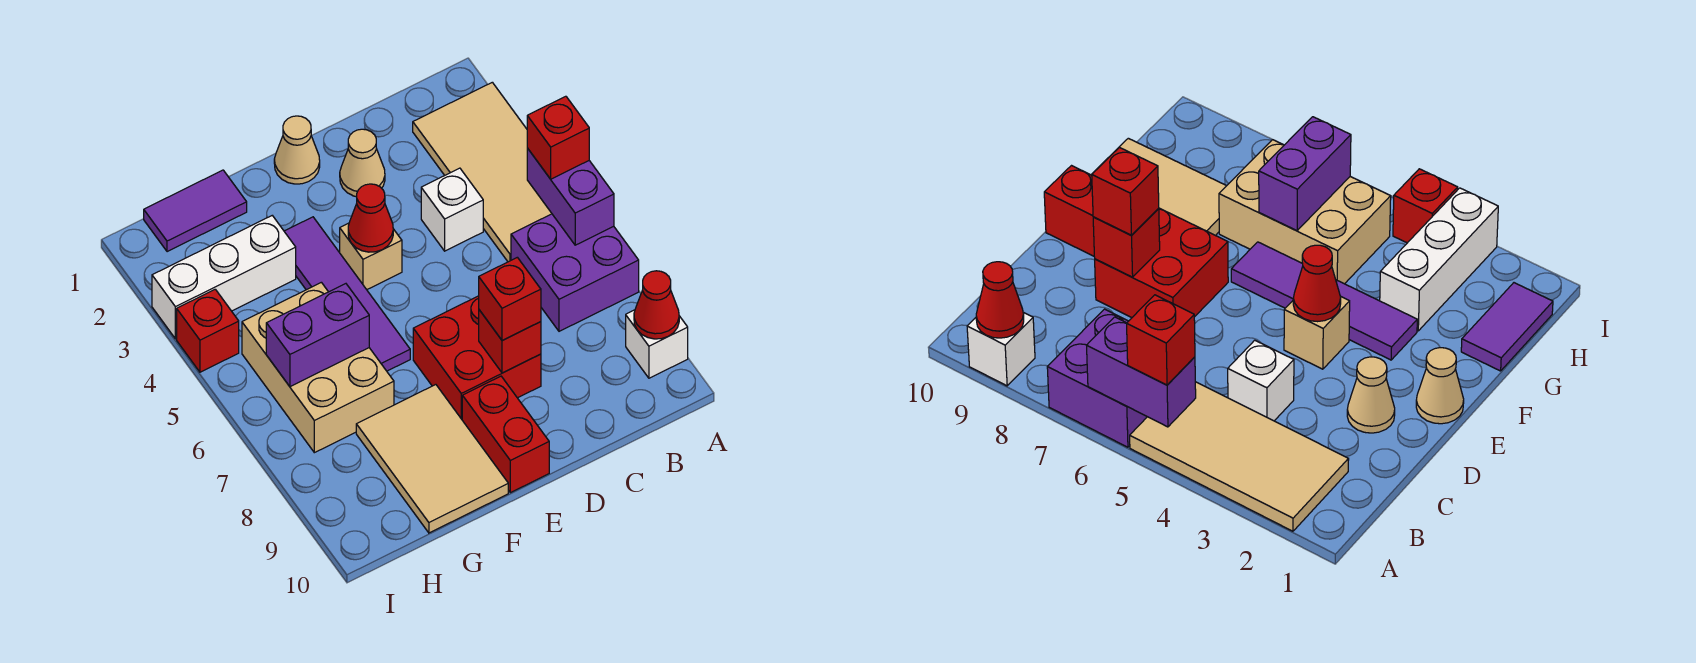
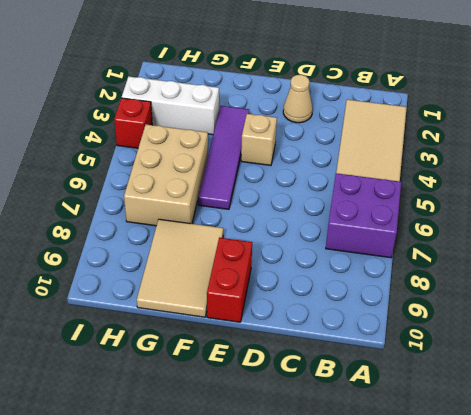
none -> white 1x1 brick [626,310,688,378]
none -> white 1x1 brick [421,168,483,251]
none -> red 2x2 brick [413,296,541,419]

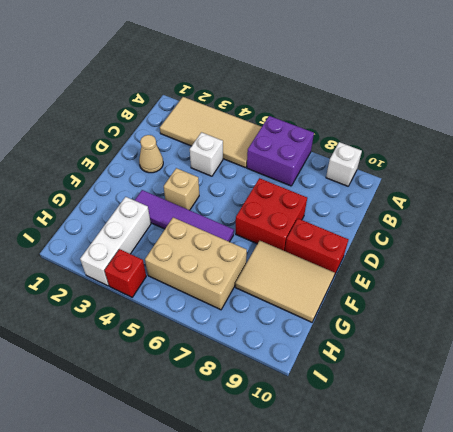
none -> tan 1x1 cone [274,116,320,184]
none -> purple 1x2 tile [144,170,247,252]
none -> purple 1x2 brick [527,148,614,245]

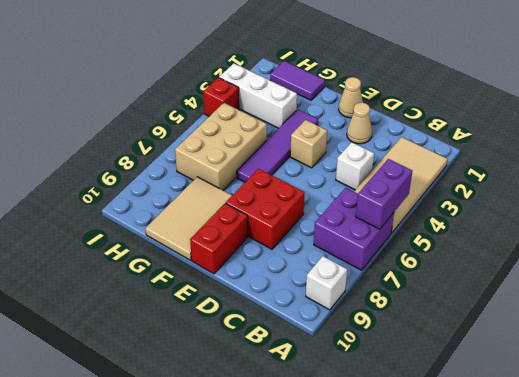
none -> red 1x1 cone [634,271,679,339]
none -> red 1x1 brick [479,310,541,373]
none -> red 1x1 cone [348,184,393,252]

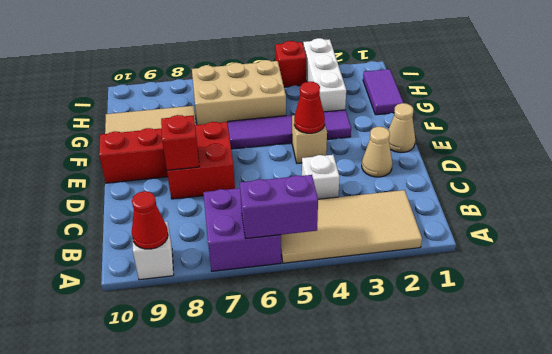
none -> purple 1x2 brick [266,284,369,387]
none -> red 1x1 brick [527,96,589,179]
none -> red 1x1 brick [479,257,541,341]

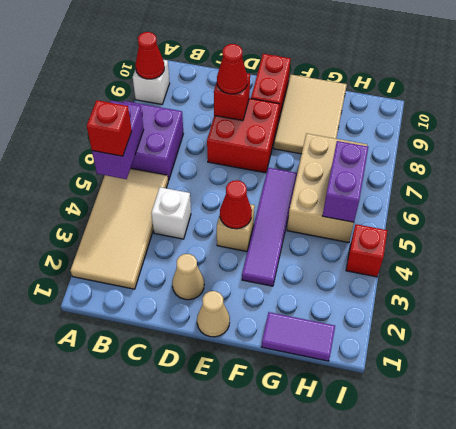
red 1x1 cone [217,44,248,94] -> red 1x1 brick [479,257,541,341]
purple 1x2 brick [323,141,368,222] -> purple 1x2 brick turned to [266,284,369,387]
none -> white 1x3 brick [152,216,296,339]

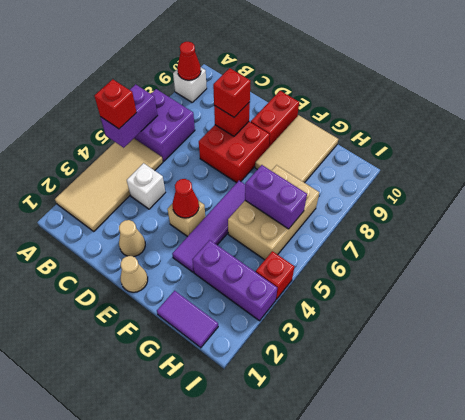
purple 1x3 brick [192,240,277,321] -> white 1x3 brick [152,216,296,339]

